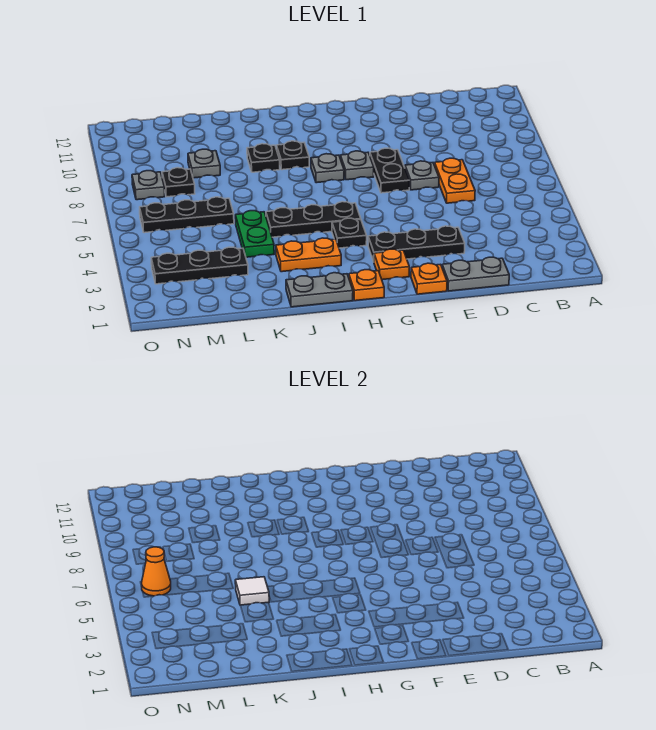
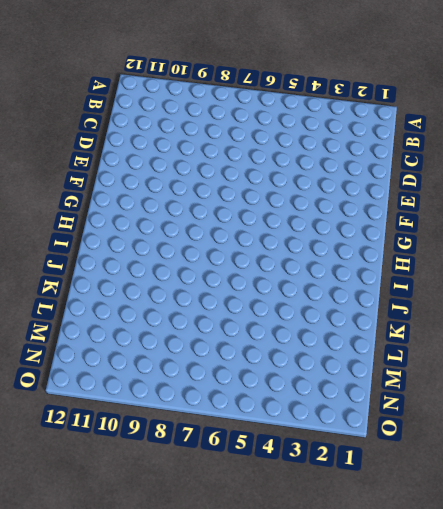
none -> grey 1x2 plate [442,257,509,291]
none -> orange 1x2 plate [435,158,475,203]
none -> black 1x3 plate [368,226,465,261]

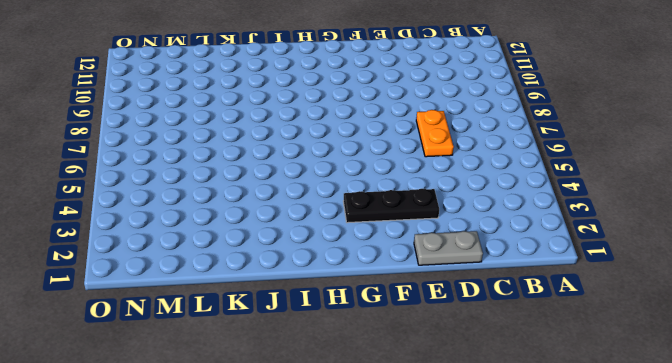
none -> grey 1x1 plate [405,161,439,190]
none -> orange 1x1 plate [411,263,447,294]
none -> black 1x2 plate [370,148,409,193]

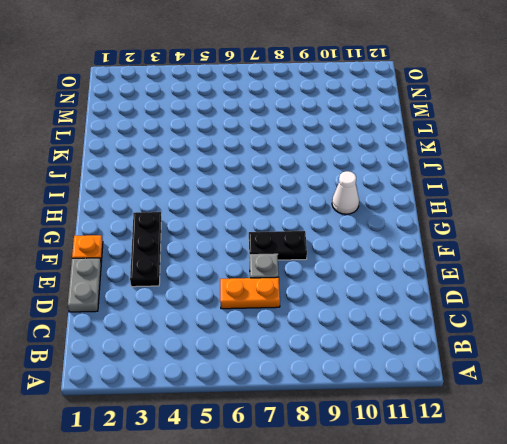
white 1x1 cone [332,171,359,214] -> none
none -> orange 1x1 plate [374,249,409,280]
none -> grey 1x1 plate [340,151,374,180]
none -> orange 1x1 plate [349,270,384,301]

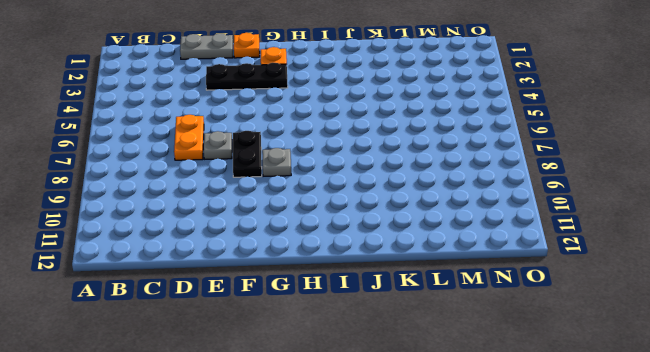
none -> orange 1x1 plate [349,270,384,301]
none -> black 1x1 plate [332,218,367,248]
none -> black 1x3 plate [266,202,361,237]

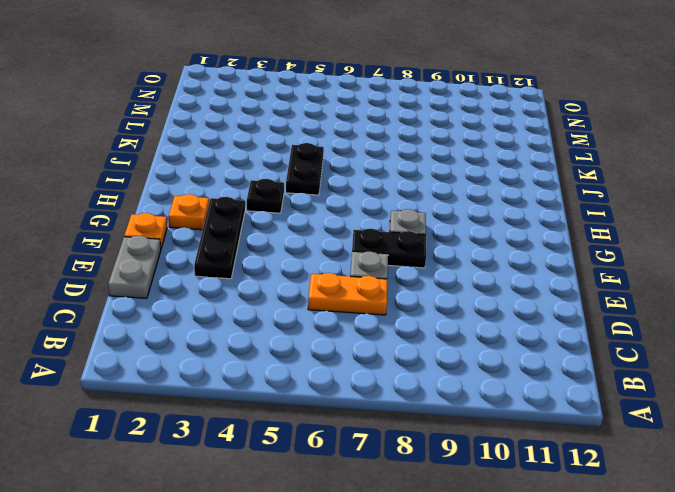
black 1x2 plate [286,143,324,195] -> black 1x3 plate [266,202,361,237]
none -> orange 1x1 plate [349,270,384,301]
none -> grey 1x1 plate [311,154,344,183]
none -> grey 1x2 plate [286,273,353,307]

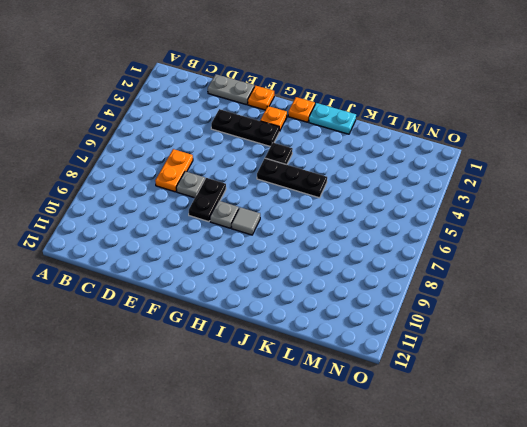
grey 1x1 tile [232,207,260,235] -> grey 1x1 plate [311,154,344,183]
cyan 1x2 plate [309,103,356,134] -> grey 1x2 plate [286,273,353,307]
none -> orange 1x2 plate [276,238,341,272]
none -> black 1x1 plate [277,141,309,170]
none -> black 1x1 plate [247,144,280,172]

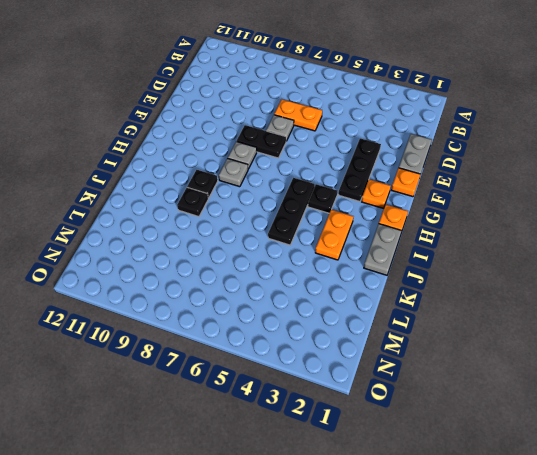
none -> green 1x2 plate [235,211,274,257]
none -> black 1x3 plate [151,247,248,284]
none -> black 1x3 plate [140,197,234,233]

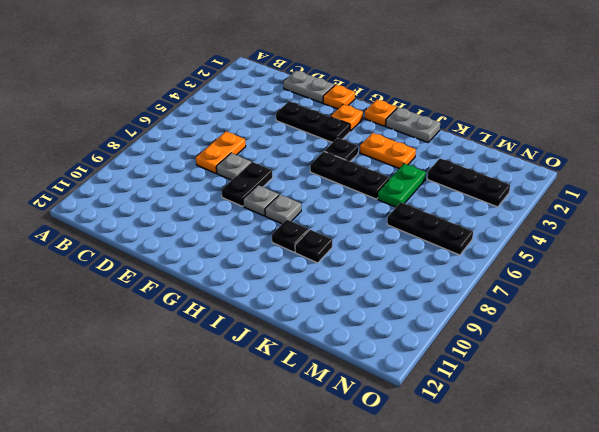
none -> grey 1x1 plate [188,149,220,178]
none -> black 1x1 plate [162,168,195,197]
none -> grey 1x1 plate [132,171,165,200]

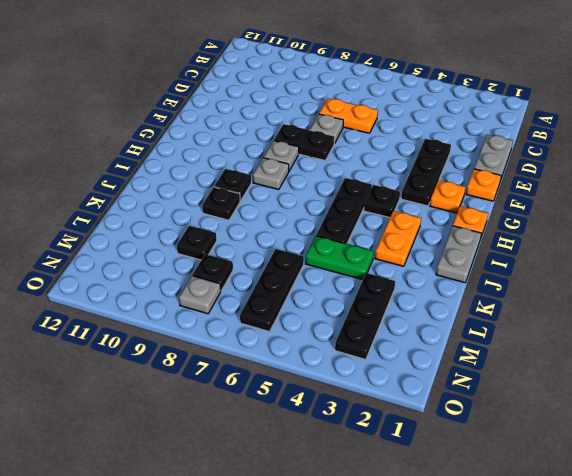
black 1x1 plate [177,226,217,260] -> grey 1x1 plate [188,149,220,178]
none -> white 1x1 tile [235,577,269,605]
none -> orange 1x1 cone [142,547,171,596]

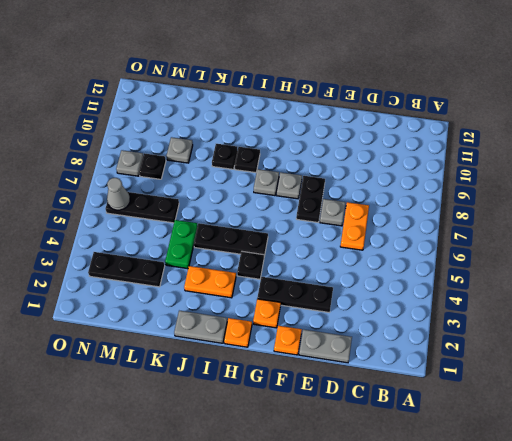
grey 1x1 cone [107,178,130,210] -> orange 1x1 cone [142,547,171,596]
none -> white 1x1 tile [235,577,269,605]

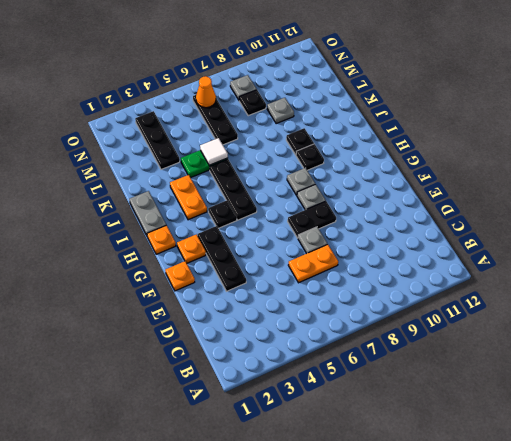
none -> grey 1x2 plate [442,257,509,291]

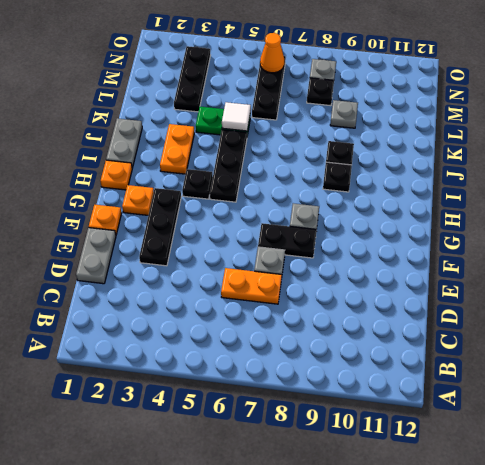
none -> grey 1x1 plate [311,154,344,183]

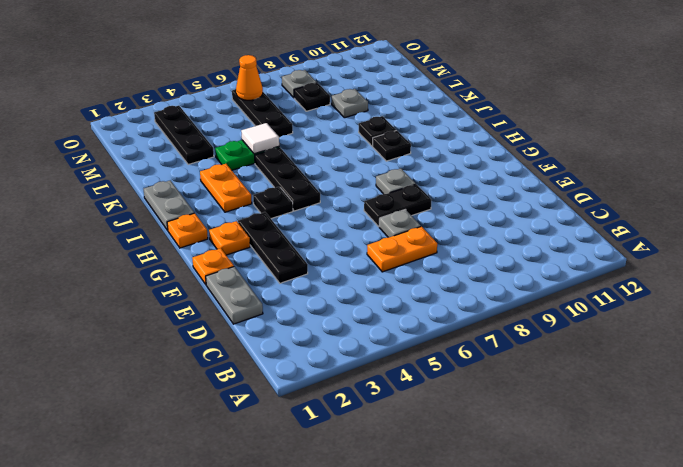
none -> grey 1x1 plate [311,154,344,183]

